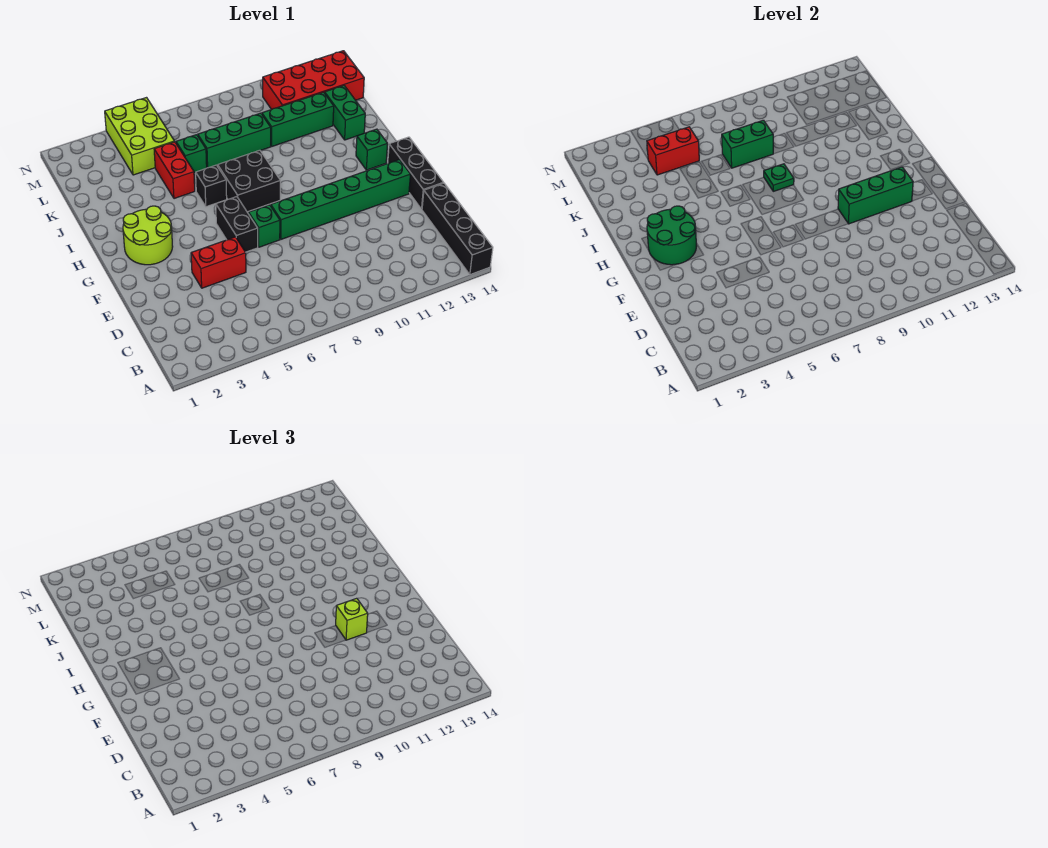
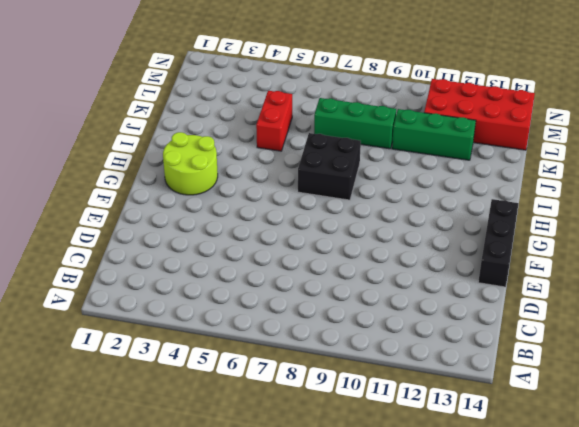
none -> black 1x4 brick [422,183,493,275]
none -> red 1x2 brick [191,237,246,288]
none -> black 1x2 brick [216,197,258,252]

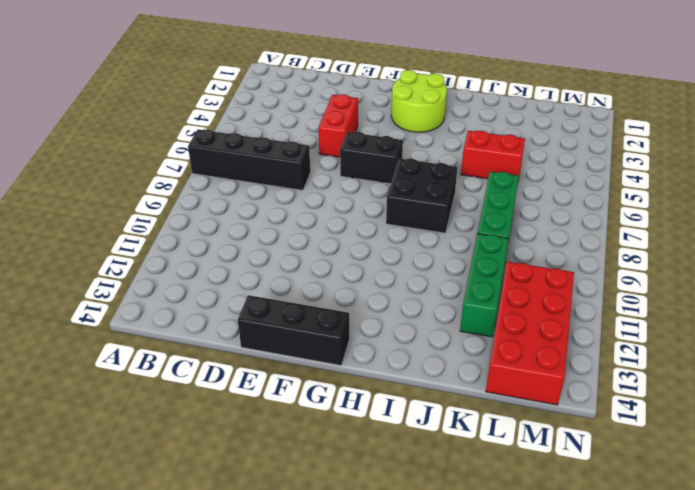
black 1x4 brick [188,129,310,190] -> black 1x4 brick moved to [422,183,493,275]
none -> green 1x1 brick [249,205,280,247]
none -> green 1x6 brick [270,160,411,239]
none -> green 1x1 brick [356,129,388,170]

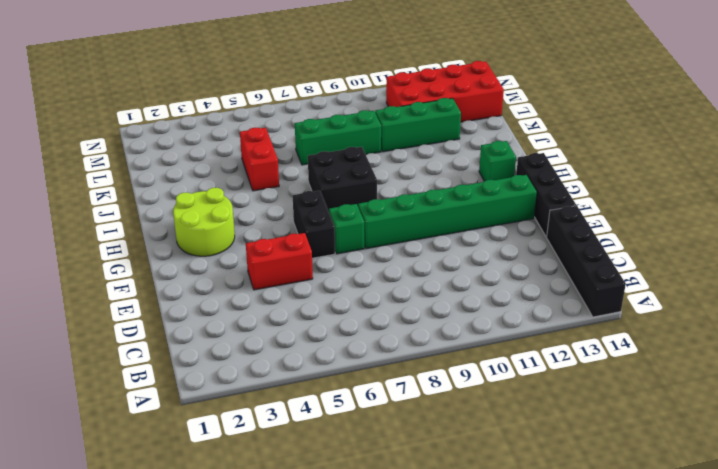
none -> black 1x1 brick [196,165,227,207]
none -> green 1x2 brick [325,86,365,140]
none -> green 1x1 brick [176,135,207,173]

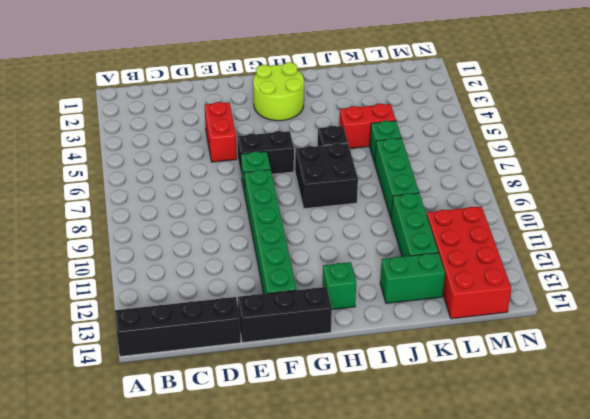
none -> lime 2x3 brick [105,98,175,175]
none -> green 1x3 brick [838,167,913,224]
none -> green 2x2 round brick [647,206,697,265]

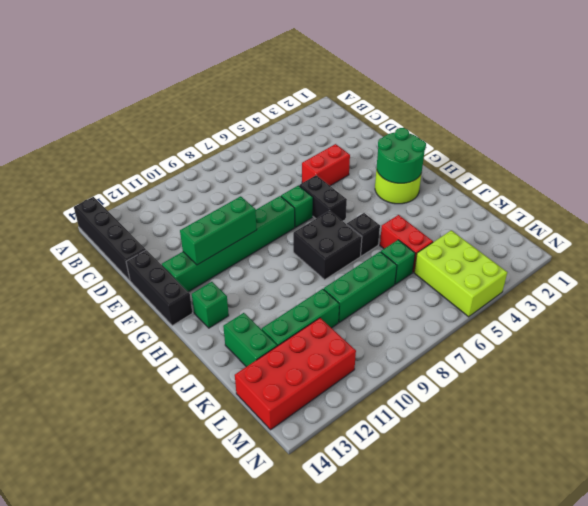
none -> green 1x1 plate [764,164,794,191]
none -> green 1x2 brick [722,120,773,168]
none -> red 1x2 brick [647,127,699,175]

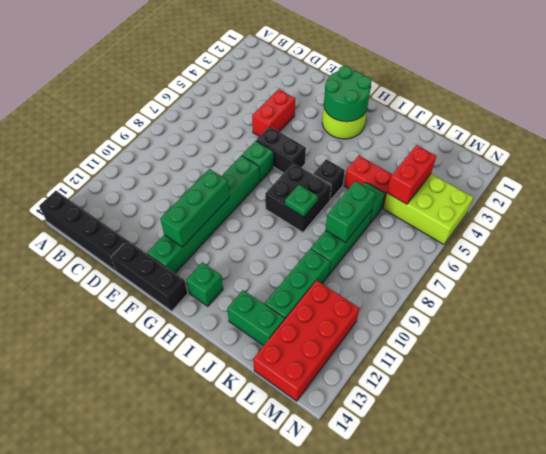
none -> lime 1x1 brick [336,598,368,640]

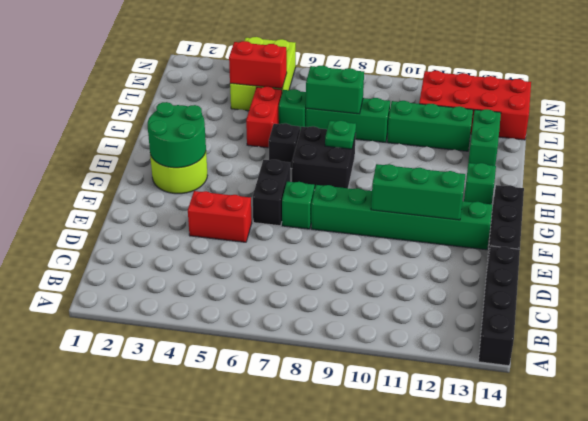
none -> lime 1x1 brick [336,598,368,640]

